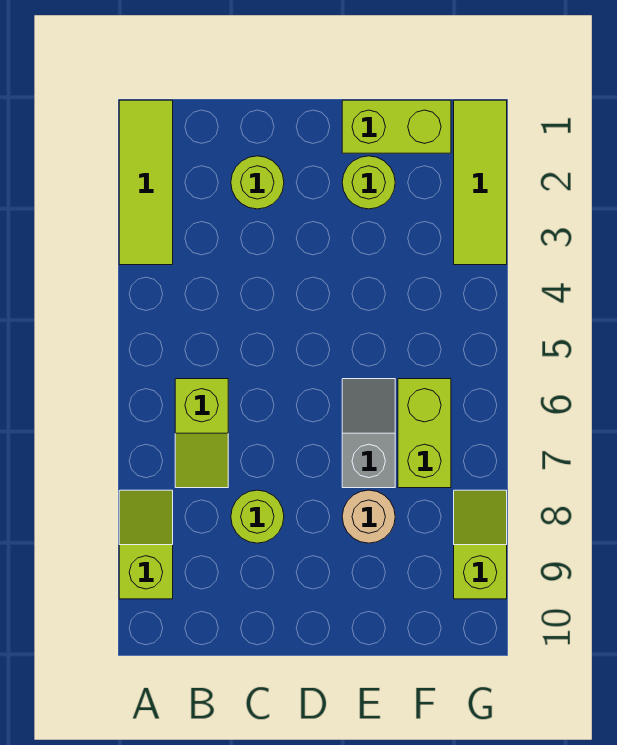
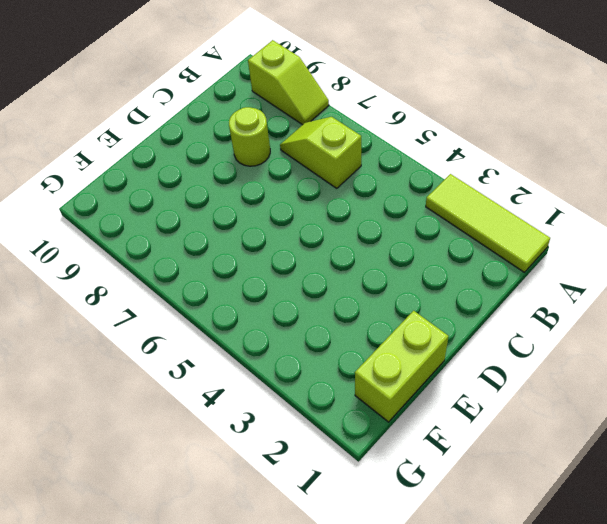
none -> lime 1x1 round brick [231,156,284,209]
none -> lime 1x1 round brick [342,156,395,209]
none -> grey 1x2 slope [342,379,395,488]

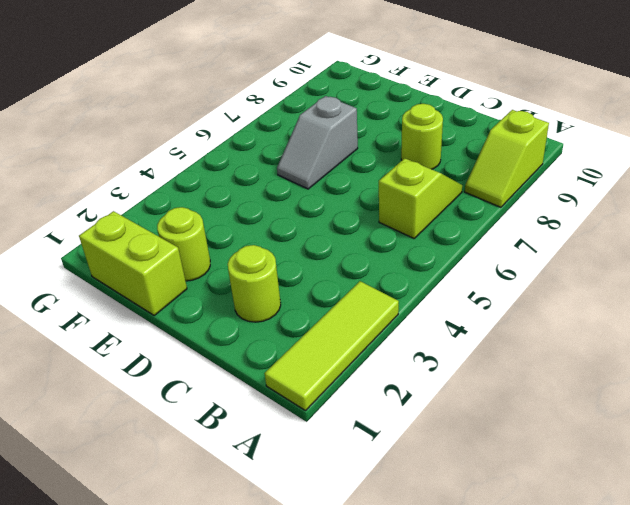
none -> tan 1x1 round brick [342,490,395,543]
none -> lime 1x2 brick [398,379,451,488]
none -> lime 1x3 tile [454,100,507,265]

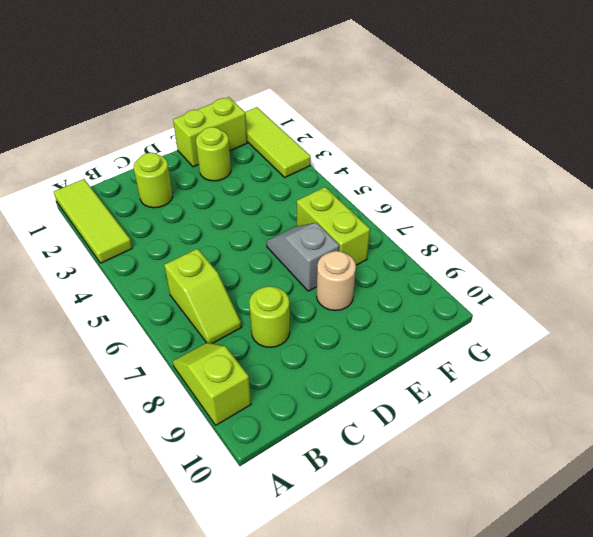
none -> lime 1x2 slope [454,490,507,599]

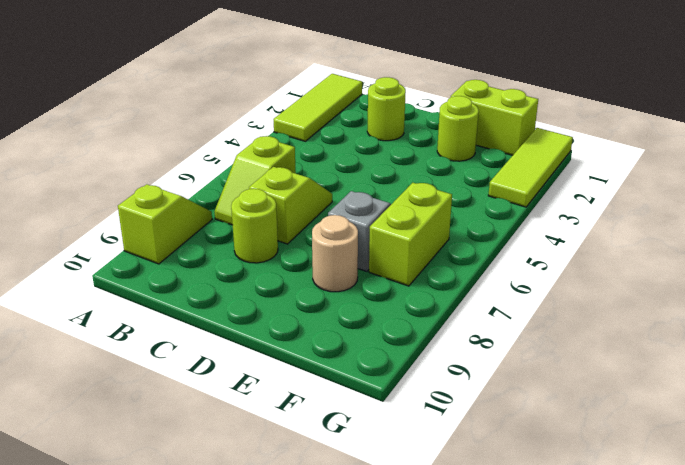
lime 1x2 slope [249,167,332,244] -> lime 1x2 slope moved to [454,490,507,599]

